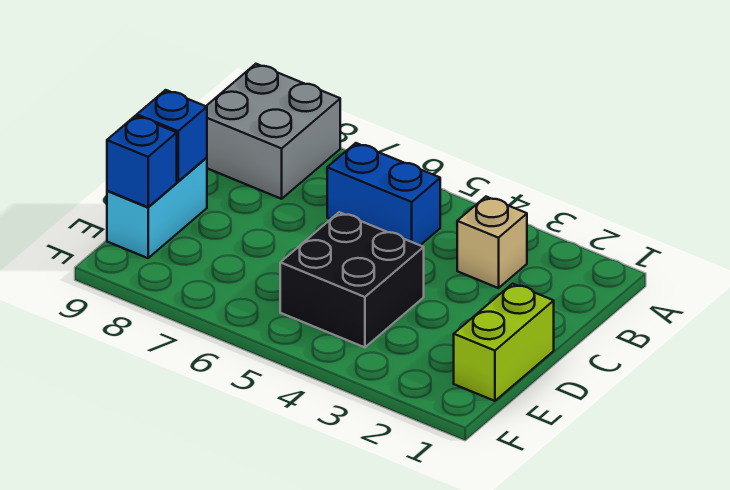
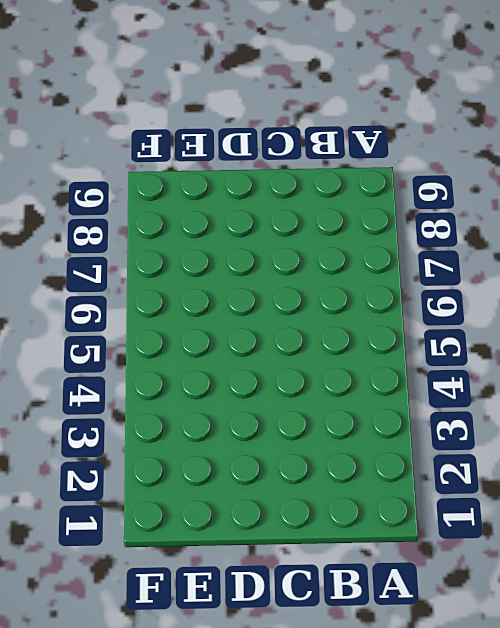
none -> grey 2x2 brick [206,64,340,199]
none -> tan 1x1 brick [457,197,527,288]

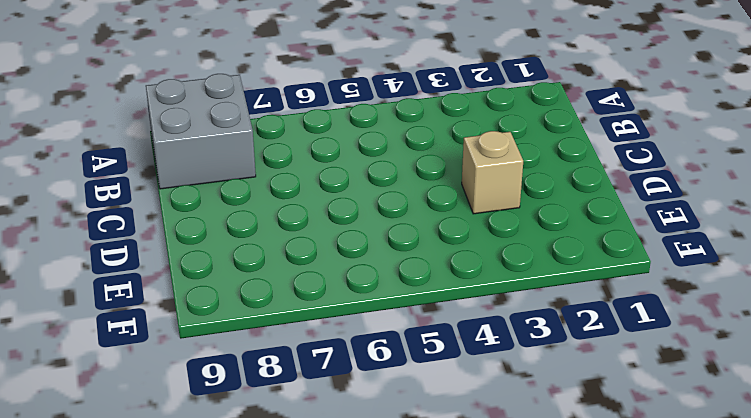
tan 1x1 brick [462,131,523,214] -> tan 1x1 brick moved to [457,197,527,288]
none -> blue 1x2 brick [327,143,440,245]
none -> lime 1x2 brick [454,284,554,401]

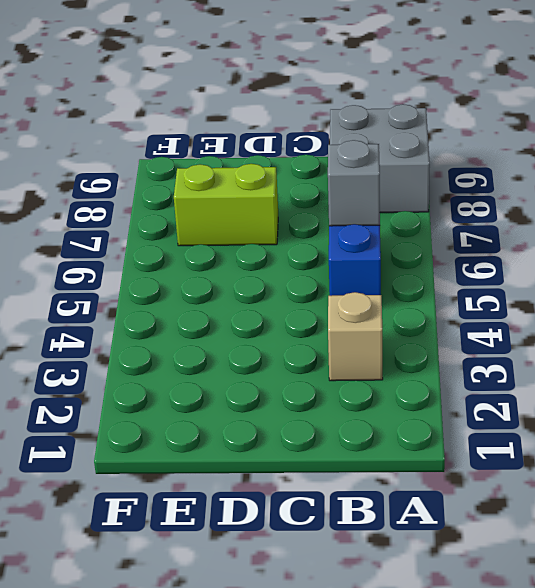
grey 1x1 brick [328,140,380,226] -> none
lime 1x2 brick [174,164,278,246] -> lime 1x2 brick moved to [454,284,554,401]
none -> black 2x2 brick [280,212,424,347]
none -> cyan 1x2 brick [107,158,207,258]

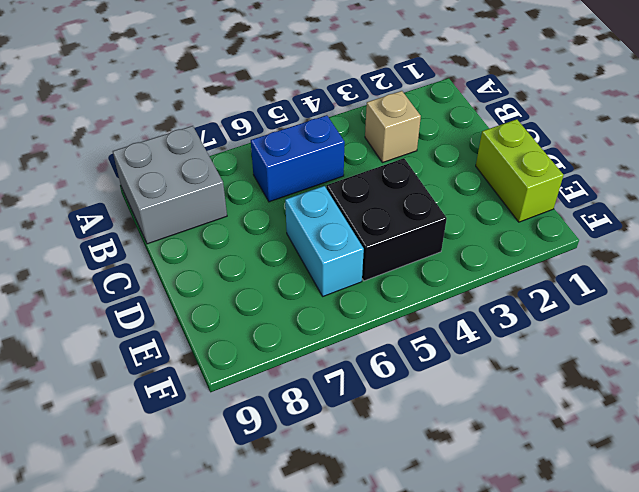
cyan 1x2 brick [285,186,364,296] -> cyan 1x2 brick moved to [107,158,207,258]
none -> blue 1x1 brick [137,90,207,182]
none -> blue 1x1 brick [107,116,177,207]

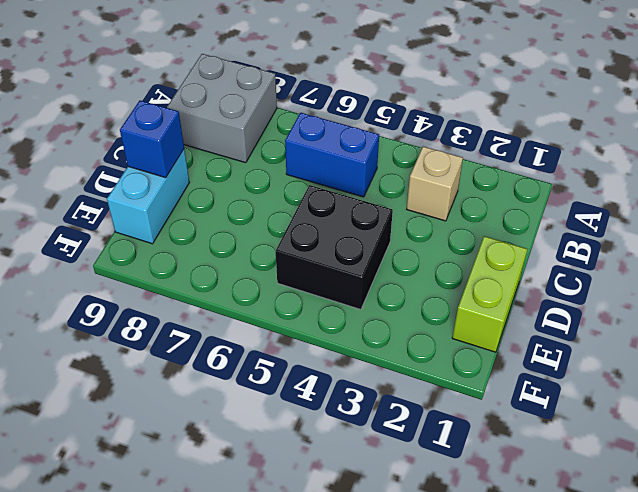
none -> blue 1x1 brick [107,116,177,207]

